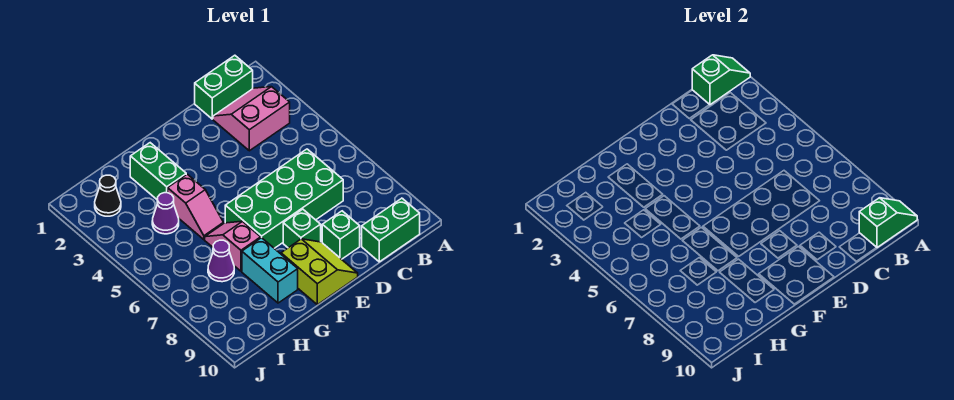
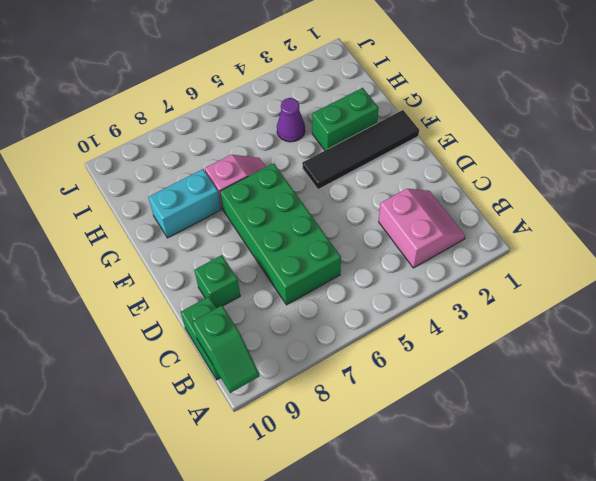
black 1x4 tile [302,110,419,189] -> none
none -> green 1x2 brick [195,55,253,119]
none -> green 1x1 brick [283,209,321,248]
none -> lime 2x2 slope [281,239,358,305]

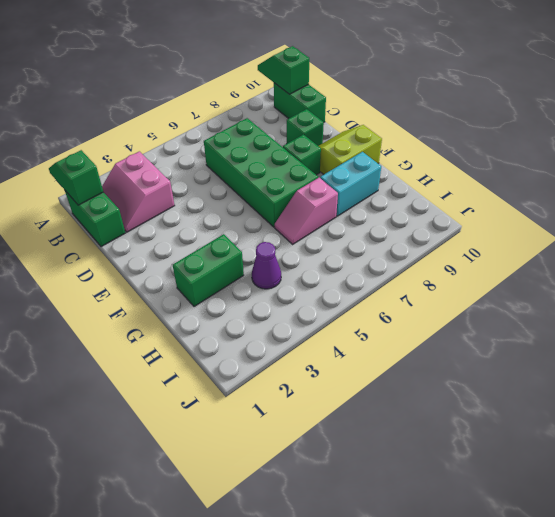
none -> pink 1x2 slope [168,174,224,240]
none -> purple 1x1 cone [208,240,234,282]
none -> black 1x1 cone [95,175,121,216]

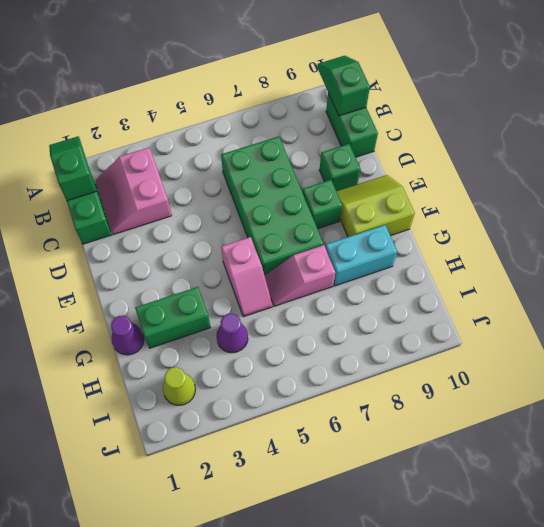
pink 1x2 slope [221,237,272,317] -> pink 1x2 slope turned to [168,174,224,240]
purple 1x1 cone [111,316,144,355] -> purple 1x1 cone moved to [208,240,234,282]
lime 1x1 cone [163,367,196,405] -> black 1x1 cone [95,175,121,216]

